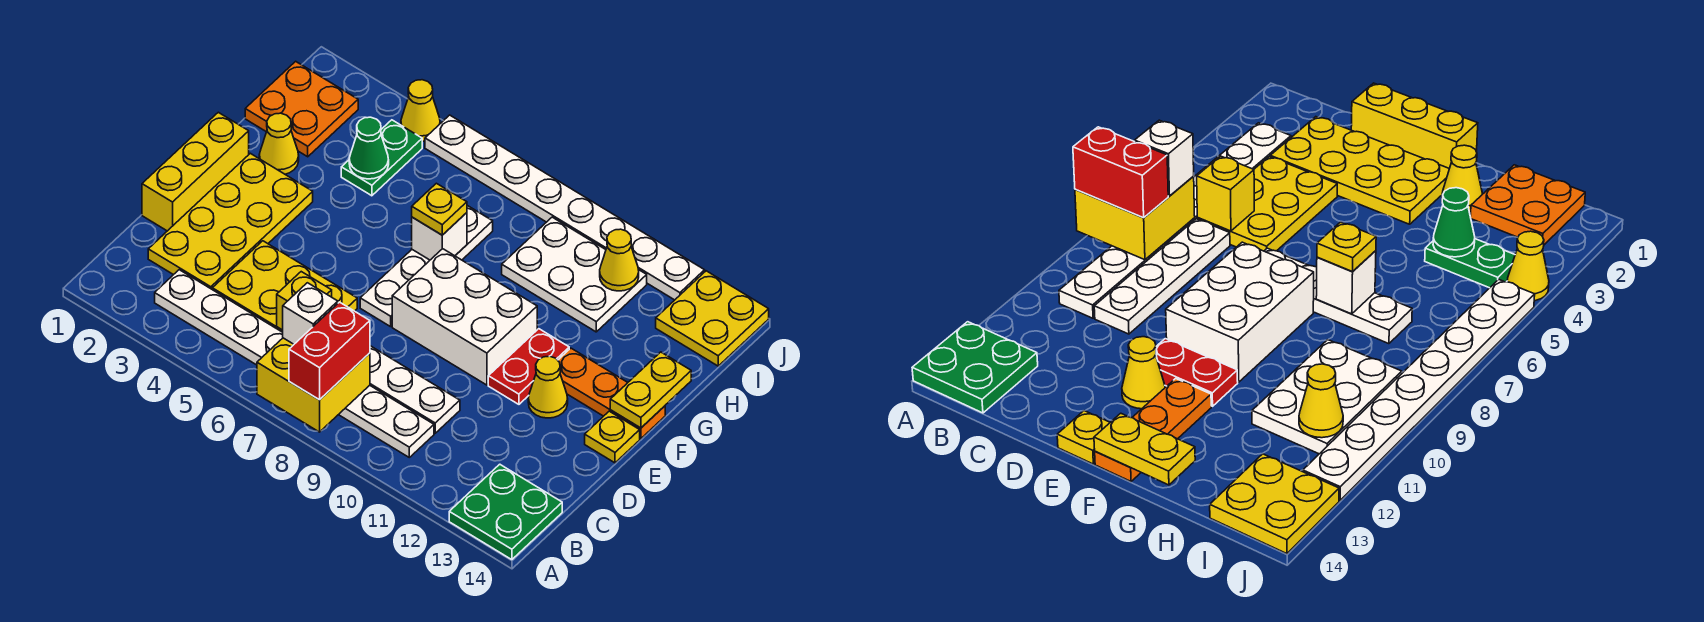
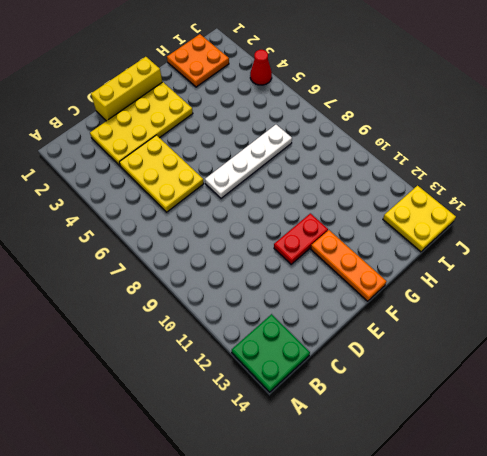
red 1x1 cone [250,50,272,85] -> yellow 1x1 cone [401,80,440,141]
none -> white 1x8 plate [155,270,434,457]
none -> white 1x4 plate [370,346,460,433]
none -> white 2x3 brick [392,249,537,385]

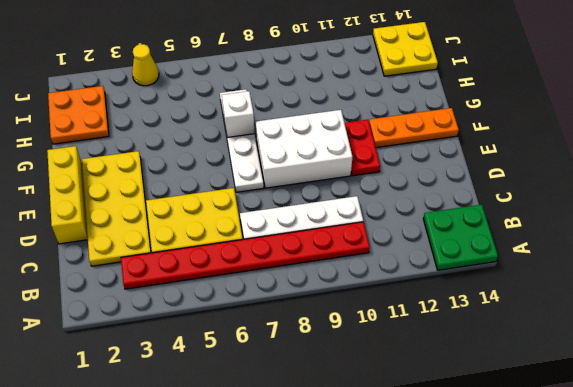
red 1x8 plate [121,222,370,289] -> white 1x8 plate [155,270,434,457]
none -> yellow 1x1 cone [528,356,568,418]
none -> yellow 1x1 plate [585,411,640,463]
none -> yellow 1x1 cone [259,113,299,174]

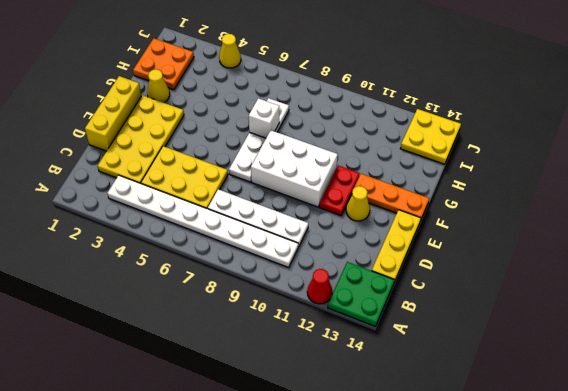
red 1x1 cone [307,269,332,304] -> none
yellow 1x3 plate [372,210,421,282] -> yellow 1x1 plate [585,411,640,463]
none -> green 1x2 plate [341,120,422,196]
none -> white 2x3 plate [502,217,647,332]
none -> white 1x8 plate [425,115,705,300]

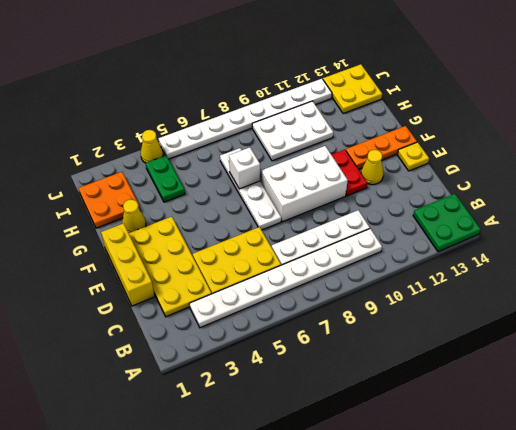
none -> yellow 2x2 brick [257,338,370,432]
none -> yellow 1x1 brick [277,272,332,330]
none -> yellow 1x2 plate [610,352,691,428]

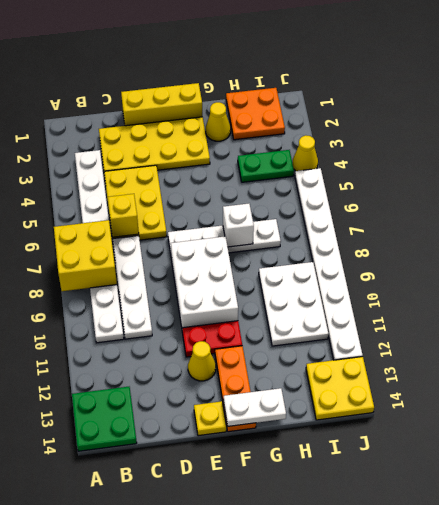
white 1x2 plate [223,388,286,426] -> yellow 1x2 plate [610,352,691,428]
none -> green 1x1 cone [349,117,389,179]
none -> yellow 1x1 cone [600,229,639,291]
none -> red 1x2 brick [289,302,370,400]

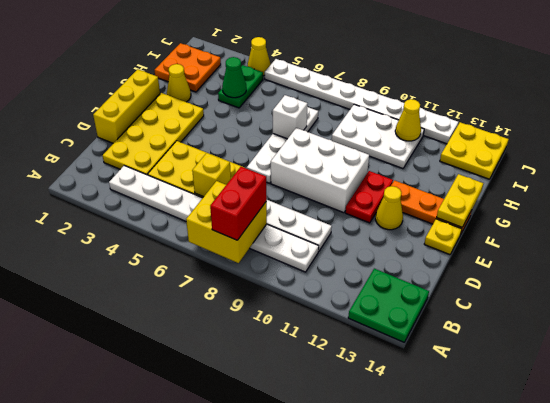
none -> white 1x1 brick [283,283,338,344]
none -> yellow 1x1 plate [412,183,467,235]

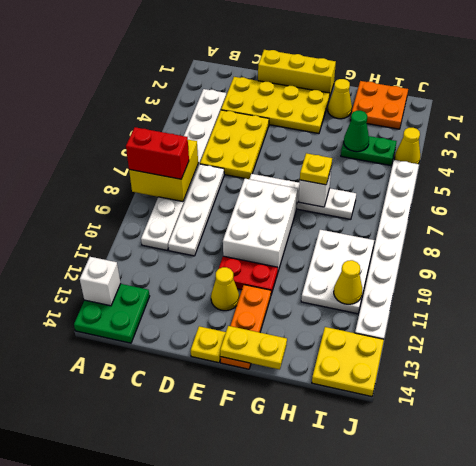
white 1x1 brick [80,257,121,306] -> white 1x1 brick moved to [283,283,338,344]
none -> yellow 1x1 brick [277,272,332,330]

